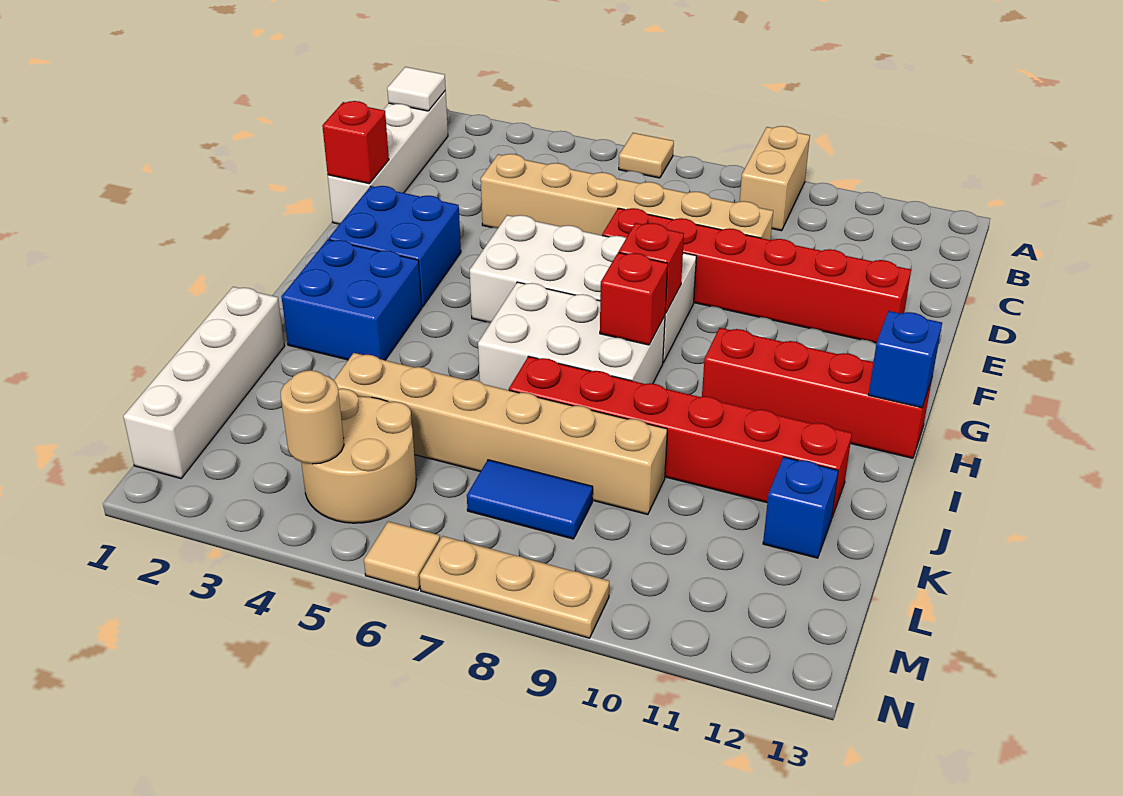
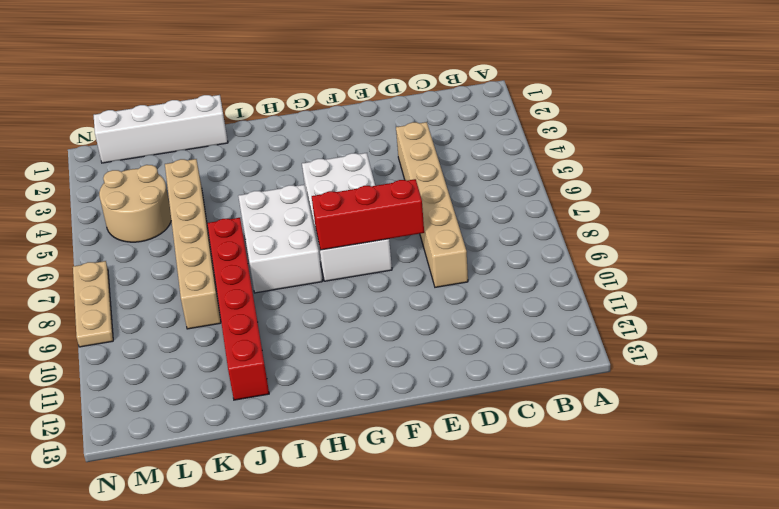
red 1x3 brick [312,179,424,250] -> red 1x1 brick [619,223,684,313]
none -> tan 1x1 tile [619,133,674,178]
none -> tan 1x2 brick [740,126,810,231]
none -> white 1x4 brick [328,91,448,224]

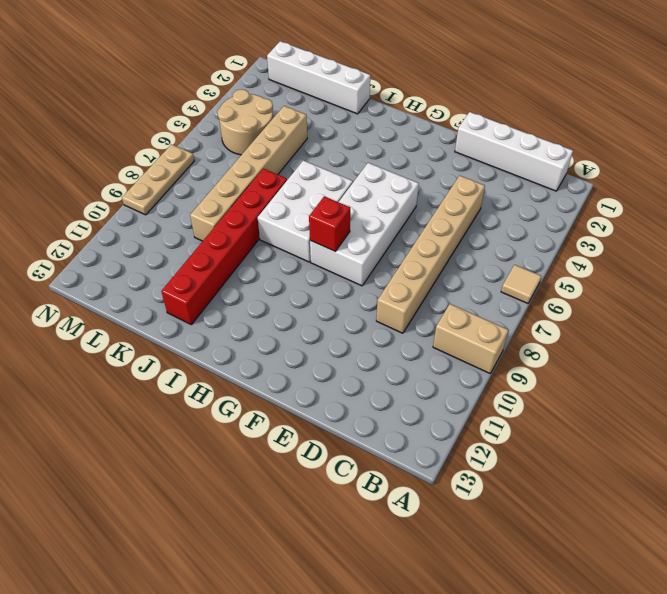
none -> red 1x6 brick [602,208,911,343]
none -> blue 2x2 brick [329,186,461,307]
none -> blue 2x2 brick [281,240,422,360]

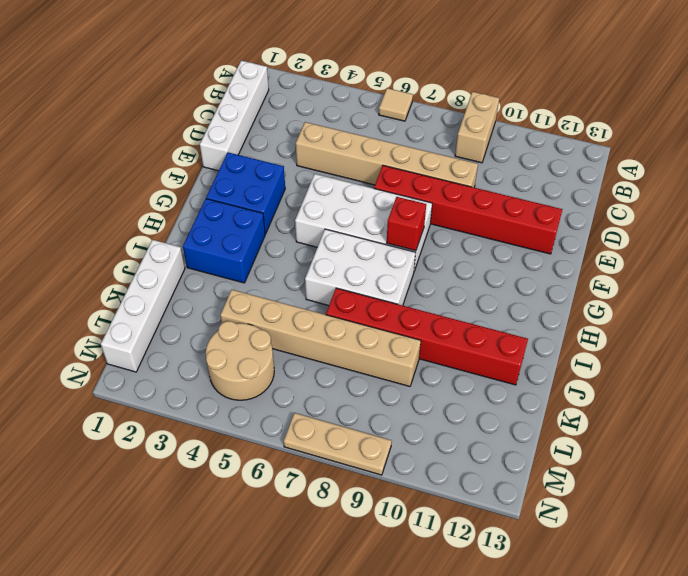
none -> red 1x4 brick [702,328,932,458]
none -> blue 1x1 brick [763,457,838,558]
none -> blue 1x2 tile [467,460,593,539]

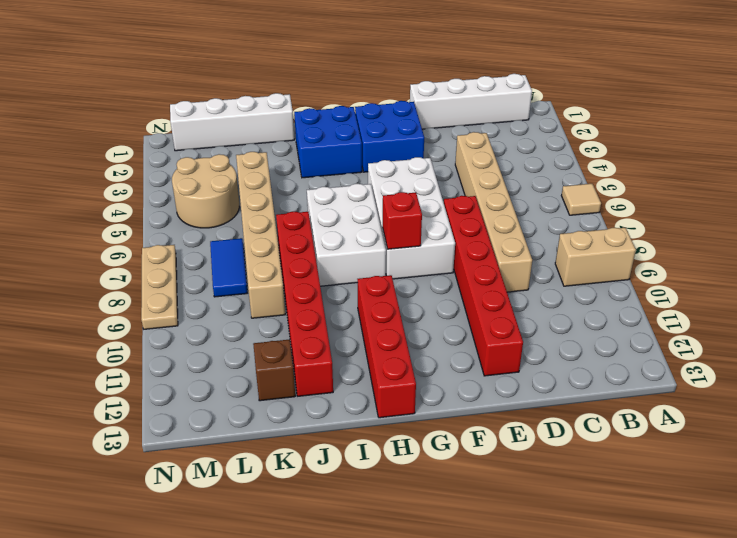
brown 1x1 brick [253,339,295,401] -> blue 1x1 brick [763,457,838,558]
none -> tan 1x1 tile [364,521,440,590]
none -> white 1x1 tile [387,67,446,111]
none -> red 1x1 brick [322,101,389,184]

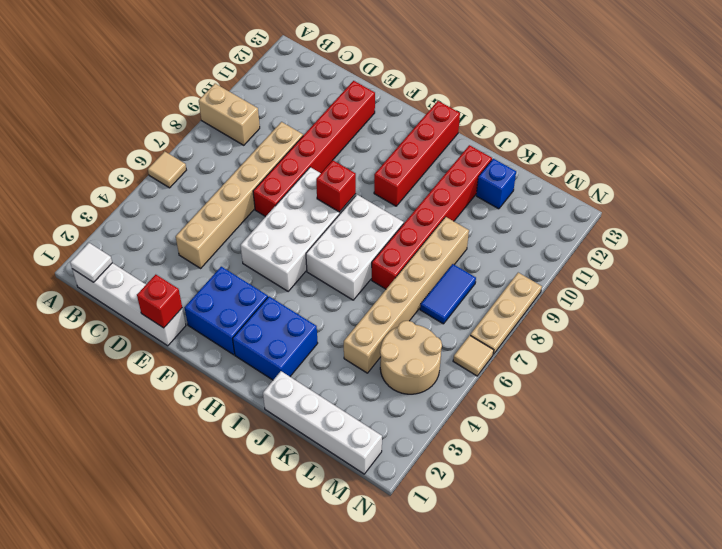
none -> red 1x1 brick [600,252,668,345]
none -> blue 1x1 brick [869,311,942,408]
none -> tan 1x1 round brick [281,370,344,464]

